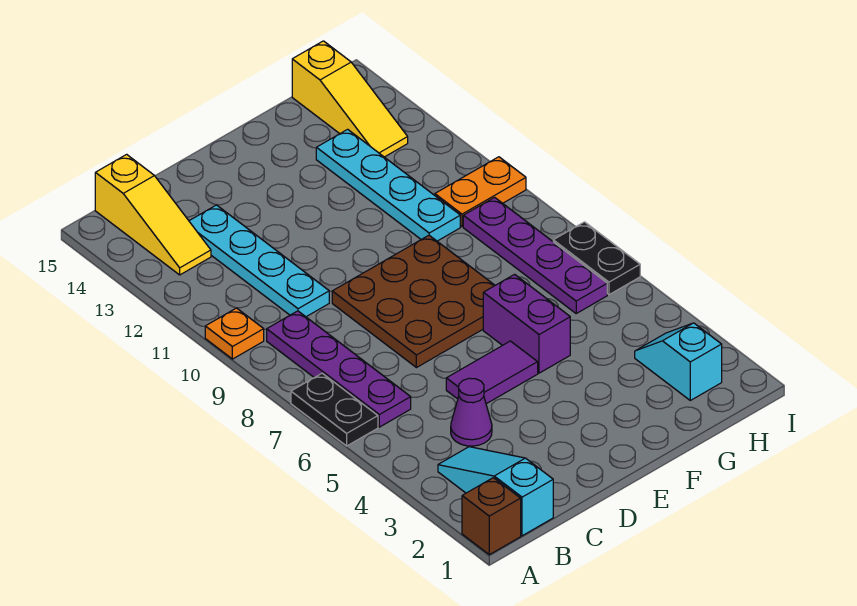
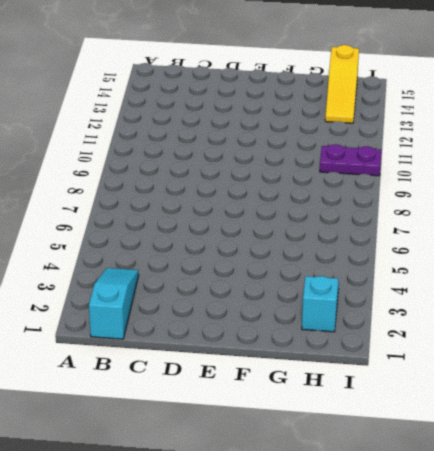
purple 1x2 plate [320,144,381,176] -> orange 1x2 plate [435,157,526,227]
none -> brown 1x1 brick [462,478,521,555]
none -> black 1x2 plate [291,373,378,446]
none -> orange 1x1 plate [205,308,264,359]

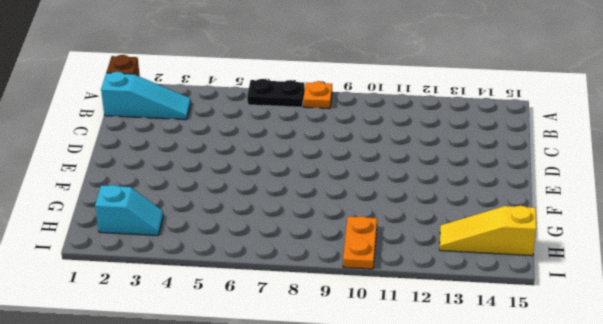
orange 1x1 plate [303,81,332,109] -> orange 1x1 plate moved to [205,308,264,359]
none -> purple 1x4 plate [267,311,411,427]
none -> yellow 1x3 slope [95,154,211,275]
none -> purple 1x1 cone [451,378,492,446]

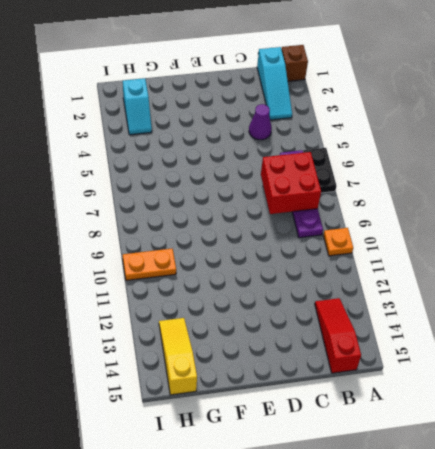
red 2x2 brick [261,152,321,214] -> none
red 1x3 slope [315,298,361,373] -> yellow 1x3 slope [95,154,211,275]
none -> cyan 1x4 plate [189,205,329,317]
none -> purple 1x2 tile [446,341,538,404]
none -> brown 3x3 plate [332,235,495,368]

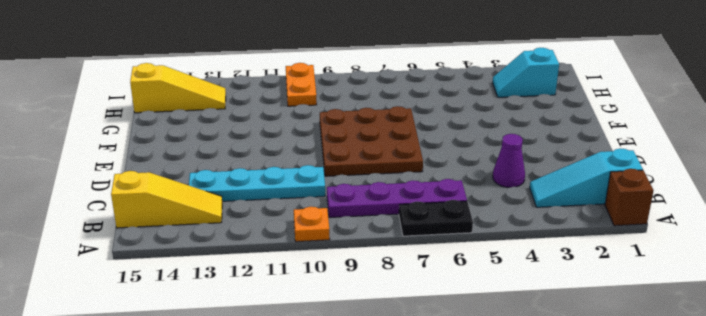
none -> purple 1x2 tile [446,341,538,404]
none -> purple 1x2 brick [483,274,570,373]
none -> cyan 1x4 plate [316,129,460,241]

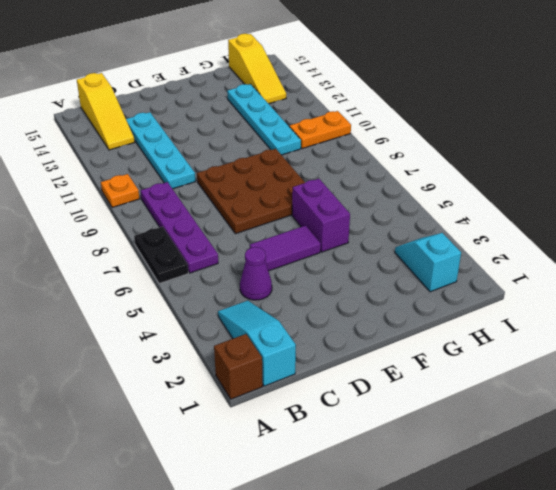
none -> purple 1x4 plate [463,197,607,313]
none -> black 1x2 plate [553,222,640,295]

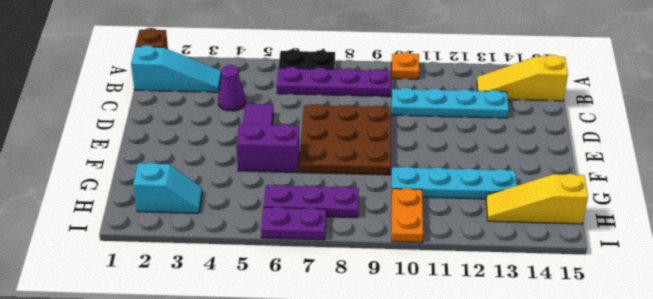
purple 1x3 plate [264,185,359,218] -> purple 1x4 plate [463,197,607,313]
purple 1x2 plate [261,207,326,240] -> black 1x2 plate [553,222,640,295]

